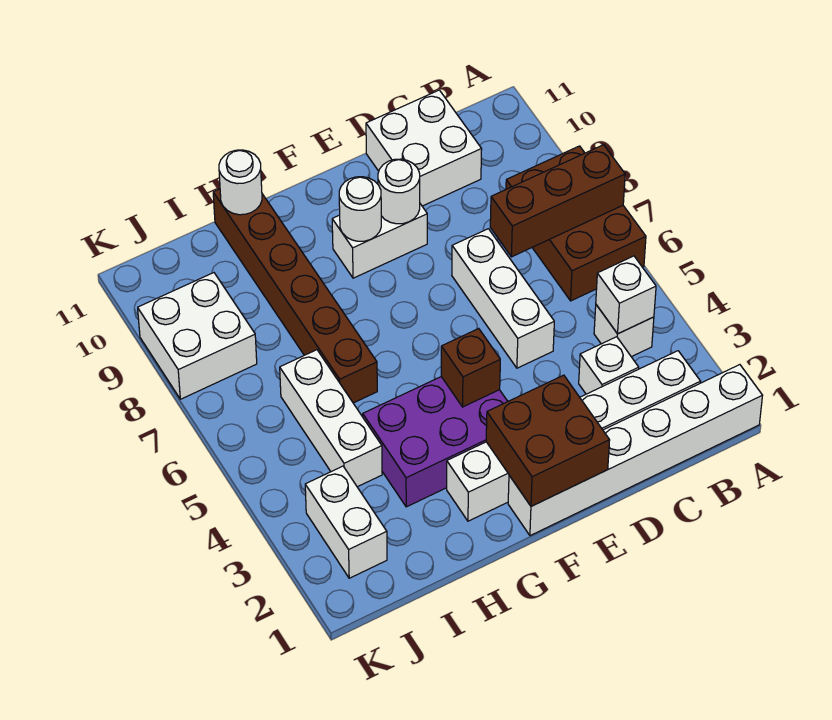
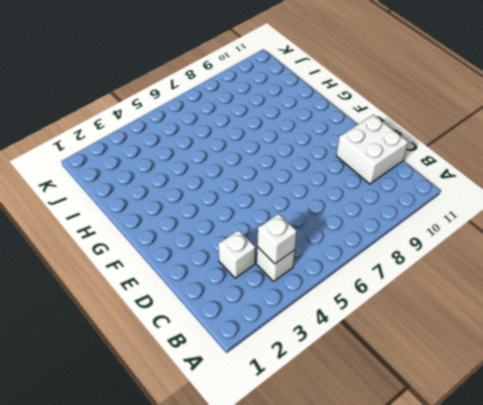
none -> white 1x6 brick [508,365,763,536]
none -> brown 2x3 brick [506,146,646,301]
none -> white 1x6 brick [447,351,700,521]

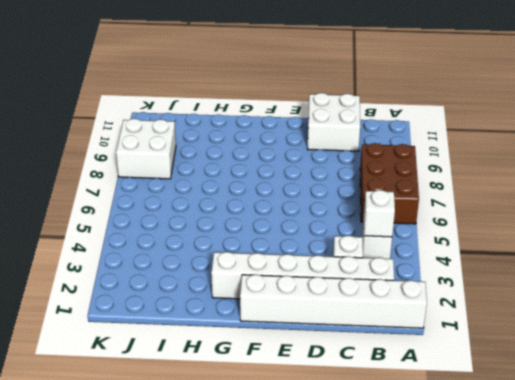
none -> white 1x3 brick [452,229,554,368]
none -> white 1x2 brick [332,204,427,278]
none -> purple 2x3 brick [363,377,508,507]

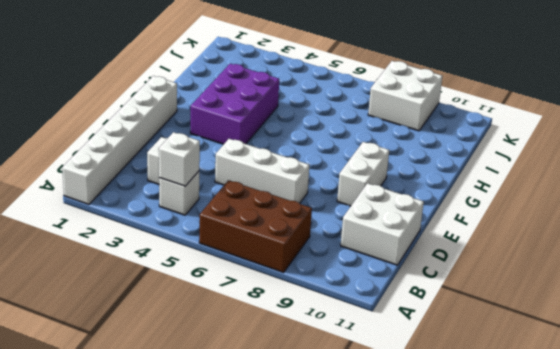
none -> white 1x6 brick [447,351,700,521]
none -> brown 1x6 brick [213,189,377,403]
none -> white 1x3 brick [280,350,382,487]

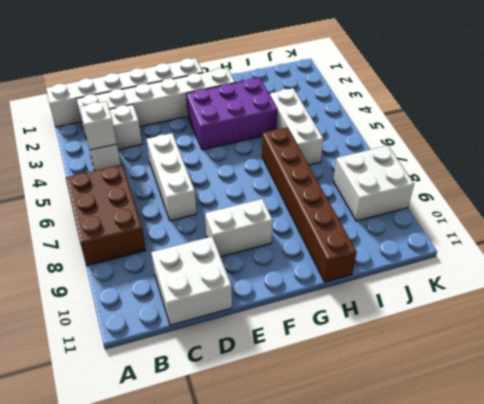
none -> white 1x2 brick [305,466,387,578]
none -> brown 1x3 brick [490,145,625,257]
none -> brown 2x2 brick [486,375,610,506]

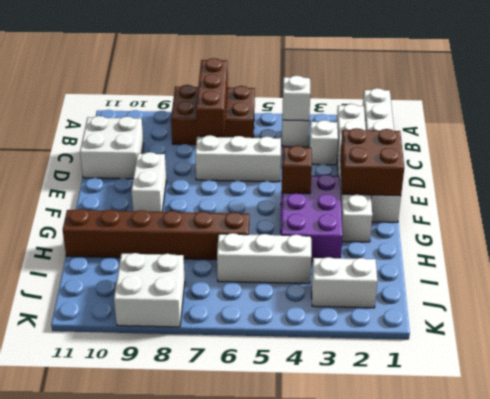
none -> white 1x1 round brick [378,159,420,224]
none -> white 1x1 round brick [339,177,381,241]
none -> white 1x1 round brick [219,150,262,215]

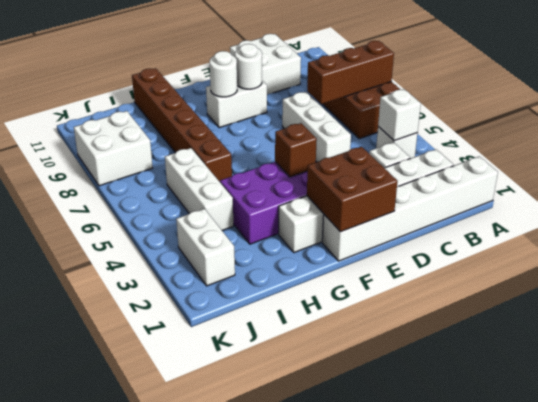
none -> white 1x1 round brick [219,150,262,215]

